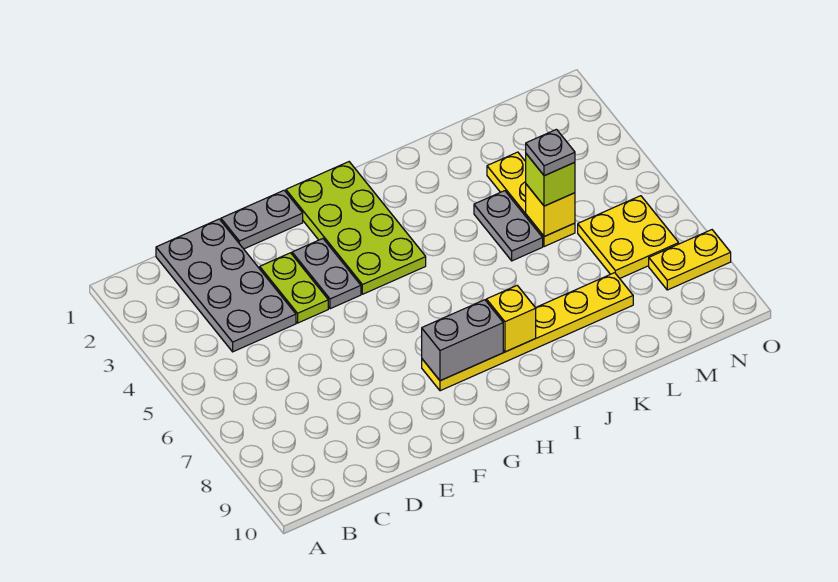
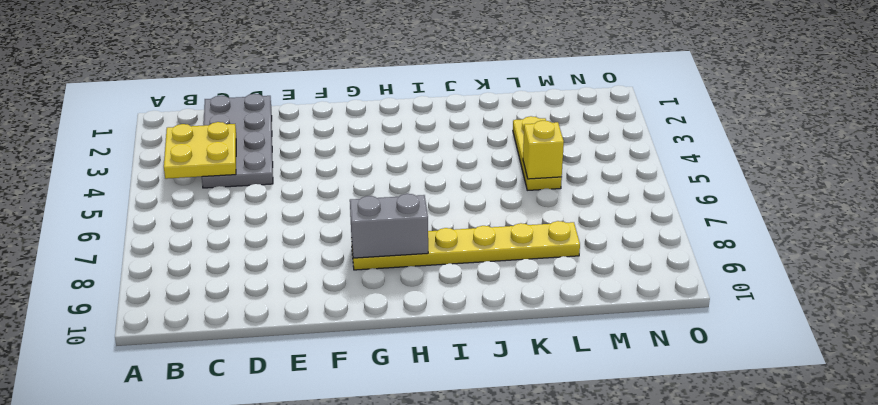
yellow 2x2 plate [164,122,236,179] -> yellow 2x2 plate moved to [578,196,679,278]
none -> grey 1x2 plate [221,190,303,249]
none -> lime 1x2 plate [260,253,328,323]
none -> grey 1x2 plate [292,239,361,309]

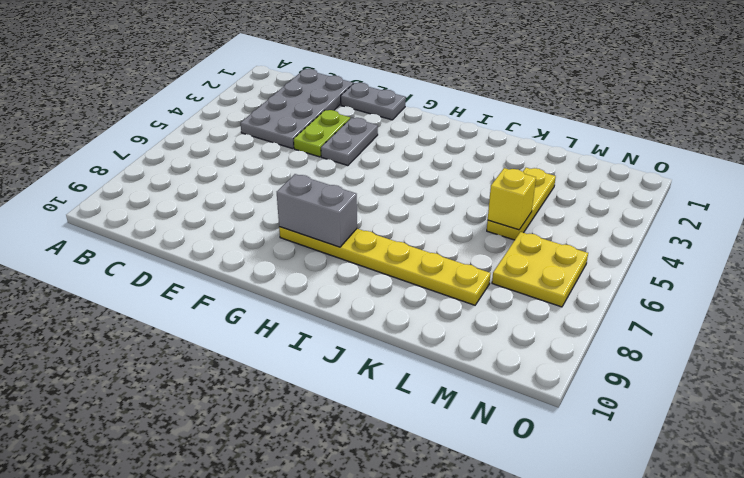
none -> lime 2x4 plate [286,162,426,294]
none -> grey 1x2 plate [474,191,543,261]
none -> yellow 1x2 plate [649,230,731,290]

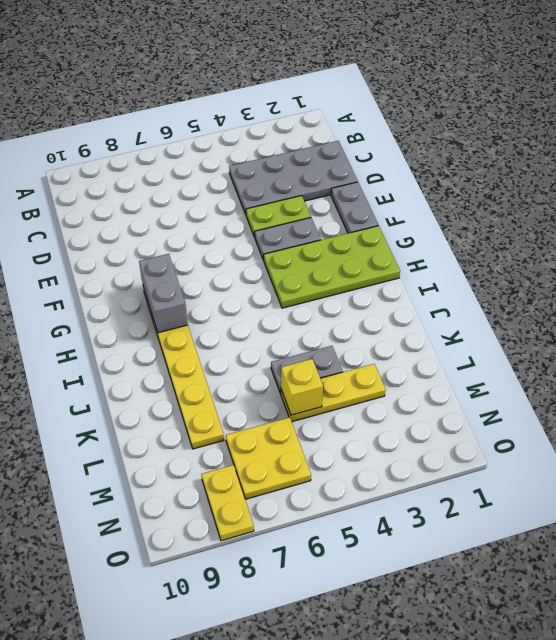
none -> yellow 1x1 brick [486,286,536,352]
none -> lime 1x1 brick [526,154,575,206]
none -> grey 1x1 plate [526,129,575,176]

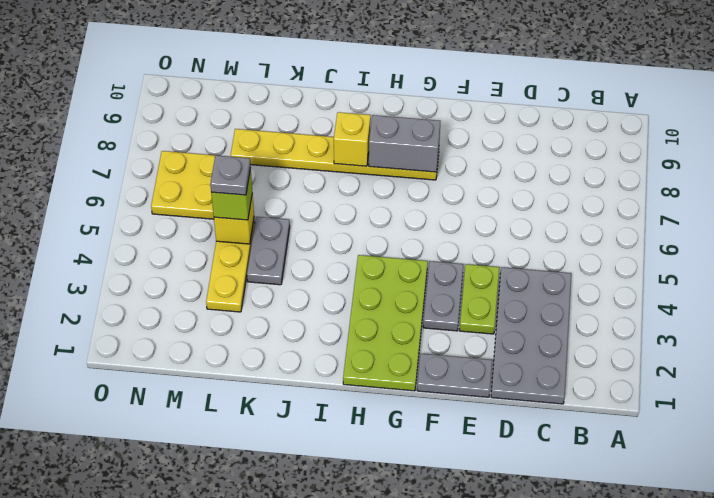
none -> yellow 1x2 plate [649,230,731,290]

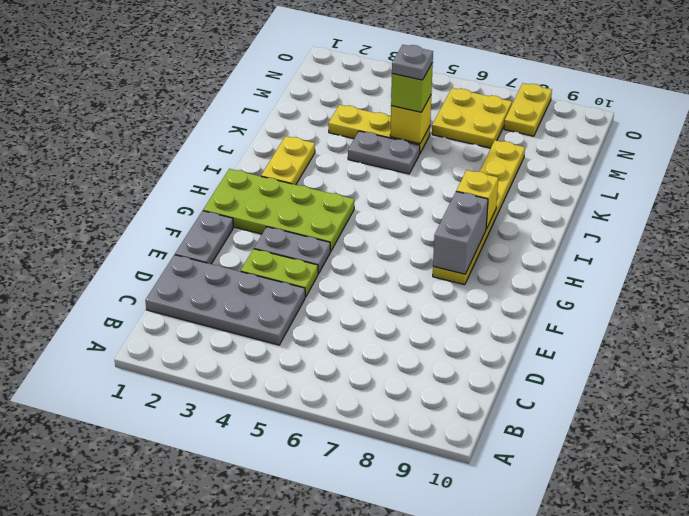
yellow 1x2 plate [261,136,315,185] -> none

